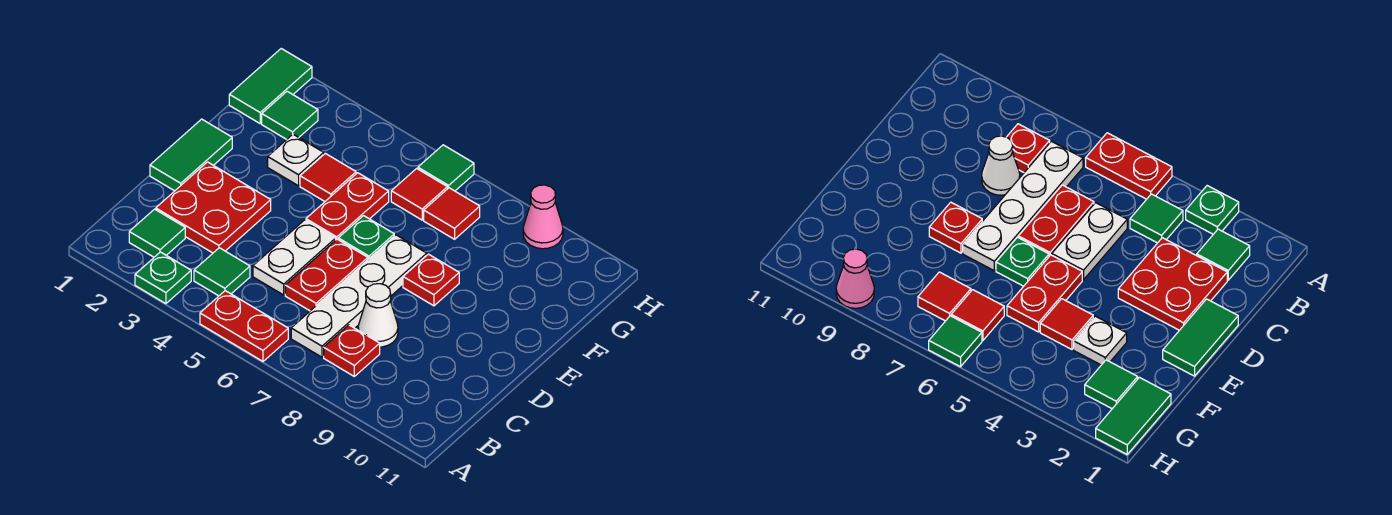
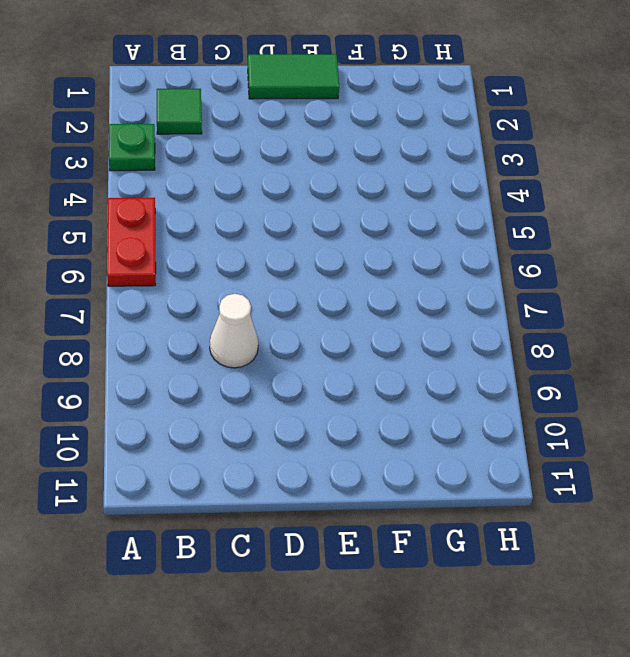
none -> green 1x1 tile [194,248,250,296]
none -> white 1x4 plate [291,235,427,357]
none -> red 1x1 plate [324,325,380,376]

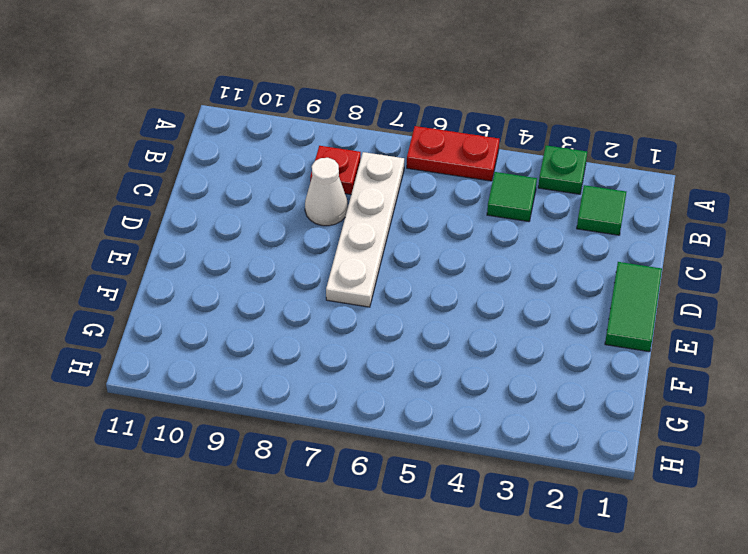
none -> red 2x2 plate [156,162,271,253]
none -> white 1x2 plate [253,220,336,295]
none -> red 1x2 plate [285,239,368,311]

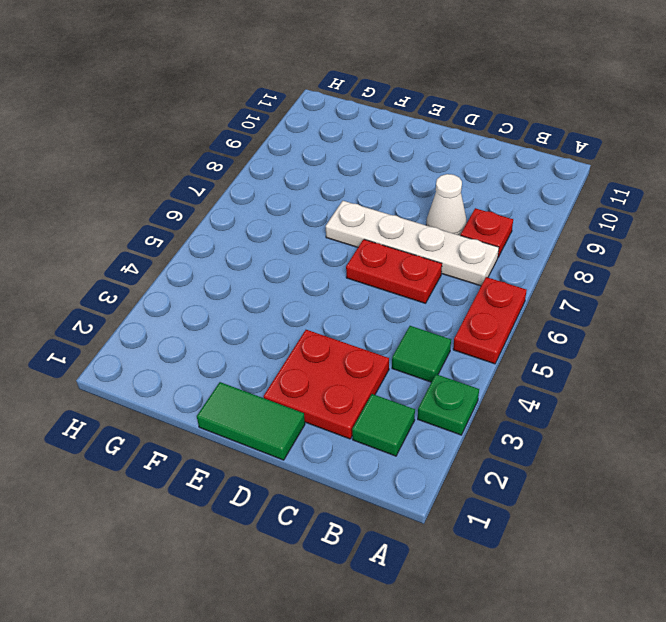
none -> white 1x2 plate [253,220,336,295]
none -> red 1x2 plate [306,173,389,240]
none -> green 1x1 plate [338,216,394,259]

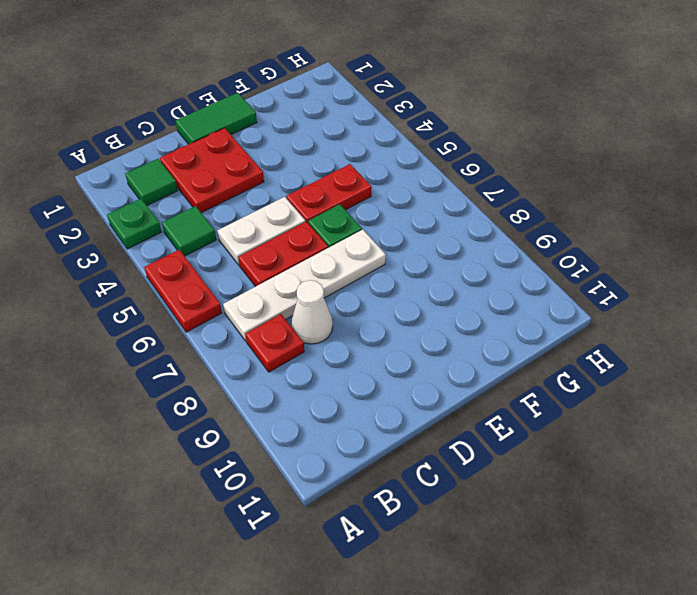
none -> red 1x1 plate [403,254,459,306]
none -> white 1x1 plate [268,134,324,186]
none -> red 1x1 tile [300,153,356,201]

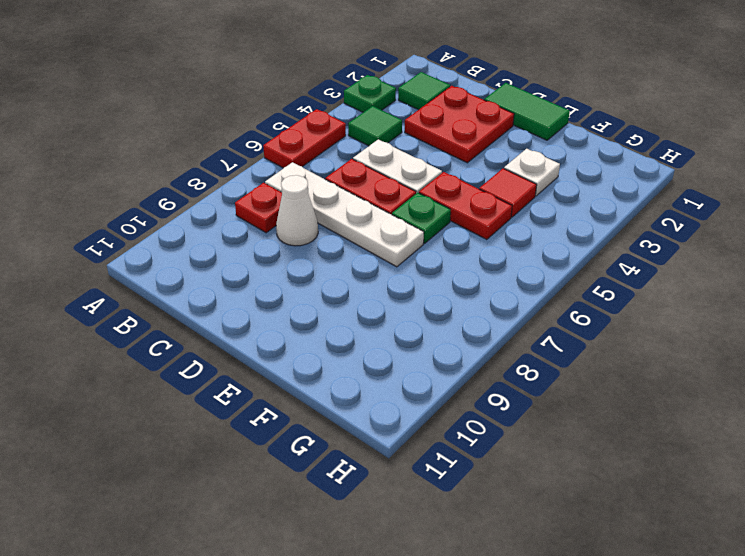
none -> red 1x1 plate [403,254,459,306]
none -> green 1x2 tile [229,49,312,123]
none -> green 1x1 tile [262,91,318,139]

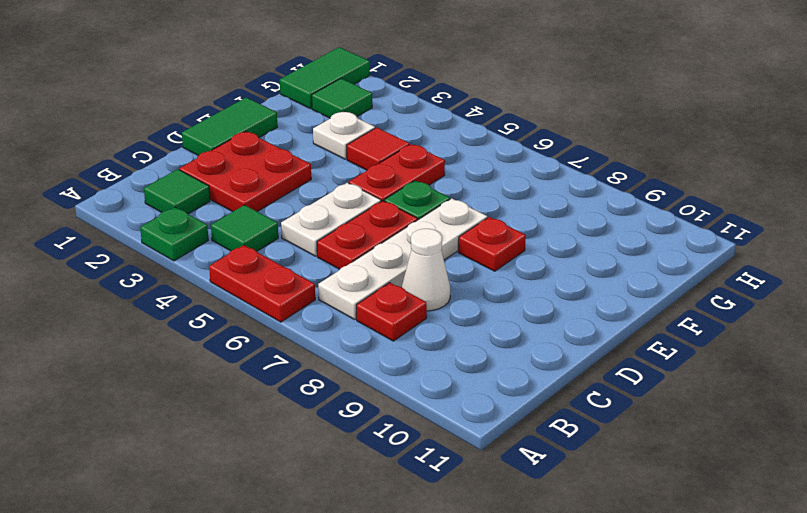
none -> red 1x1 tile [391,168,447,220]
none -> red 1x1 tile [424,188,480,239]
none -> green 1x1 tile [418,145,474,191]

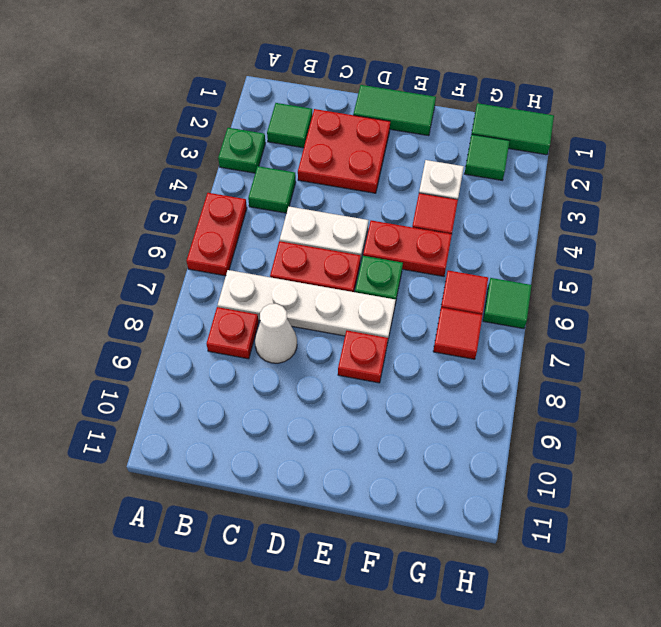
none -> pink 1x1 cone [523,185,563,249]

